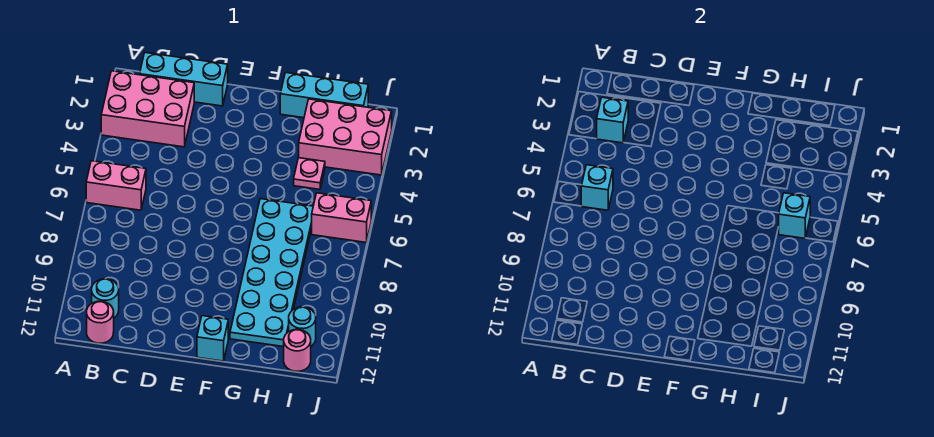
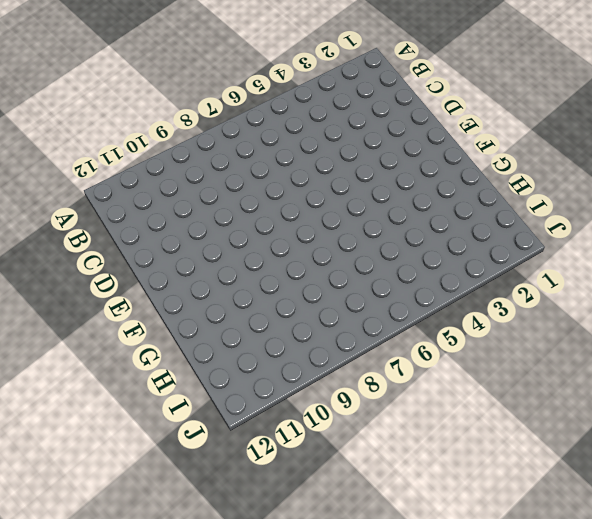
none -> pink 2x3 brick [101,71,194,147]
none -> pink 1x2 brick [86,161,146,210]
none -> cyan 1x3 brick [140,53,228,106]

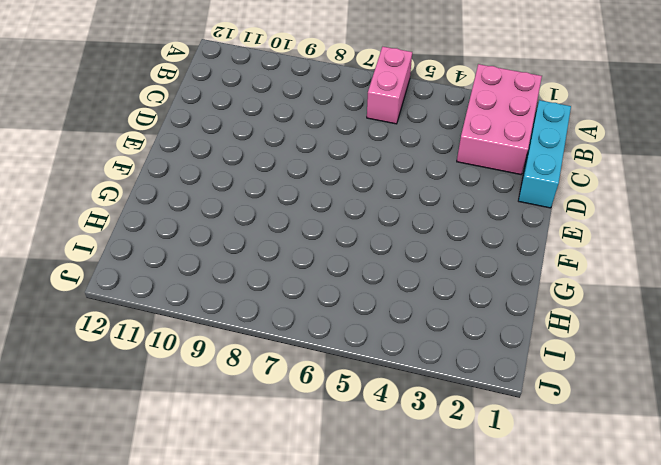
none -> cyan 1x1 round brick [92,279,119,318]
none -> pink 1x1 round brick [87,301,114,343]
none -> cyan 1x1 brick [197,316,228,361]

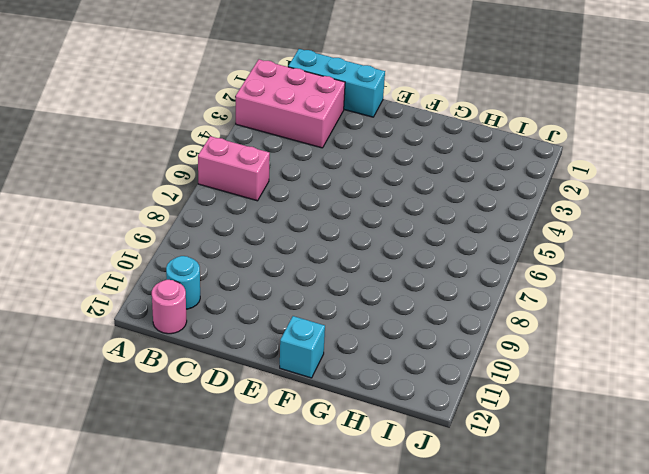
none -> cyan 1x3 brick [280,73,368,118]
none -> cyan 2x6 plate [230,199,313,347]
none -> pink 2x3 brick [299,99,392,175]

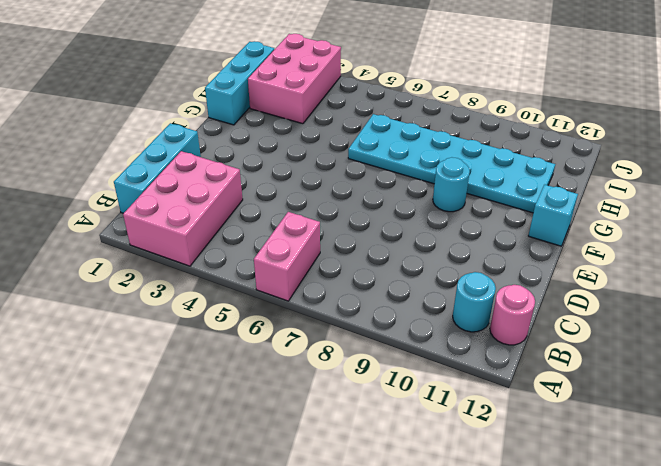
cyan 1x1 round brick [433,157,470,212] -> cyan 1x1 round brick moved to [289,307,316,346]
none -> pink 1x1 plate [294,158,325,189]
none -> pink 1x2 brick [312,193,371,242]
none -> pink 1x1 round brick [284,329,311,371]

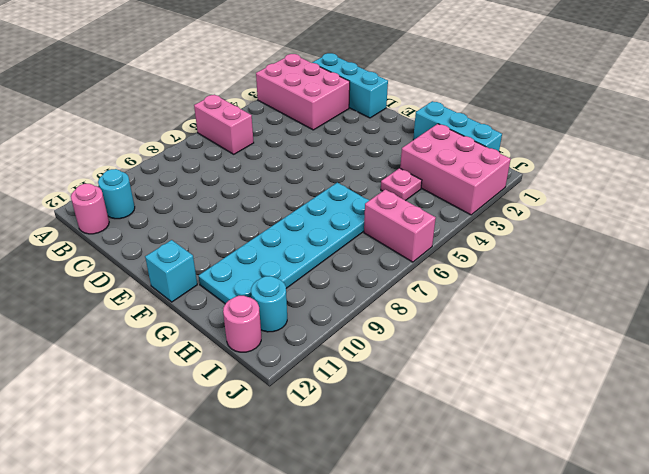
none -> cyan 1x1 brick [597,97,628,143]
none -> cyan 1x1 brick [581,165,613,210]
none -> cyan 1x1 brick [779,193,810,238]

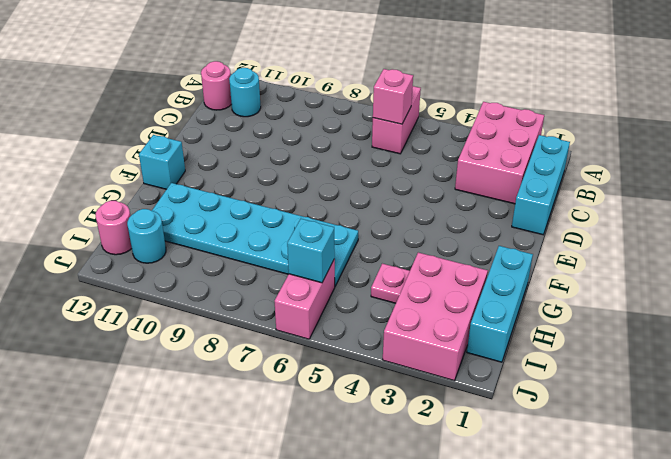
pink 1x1 brick [373,69,413,124] -> cyan 1x1 brick [581,165,613,210]
none -> cyan 1x1 brick [597,97,628,143]

